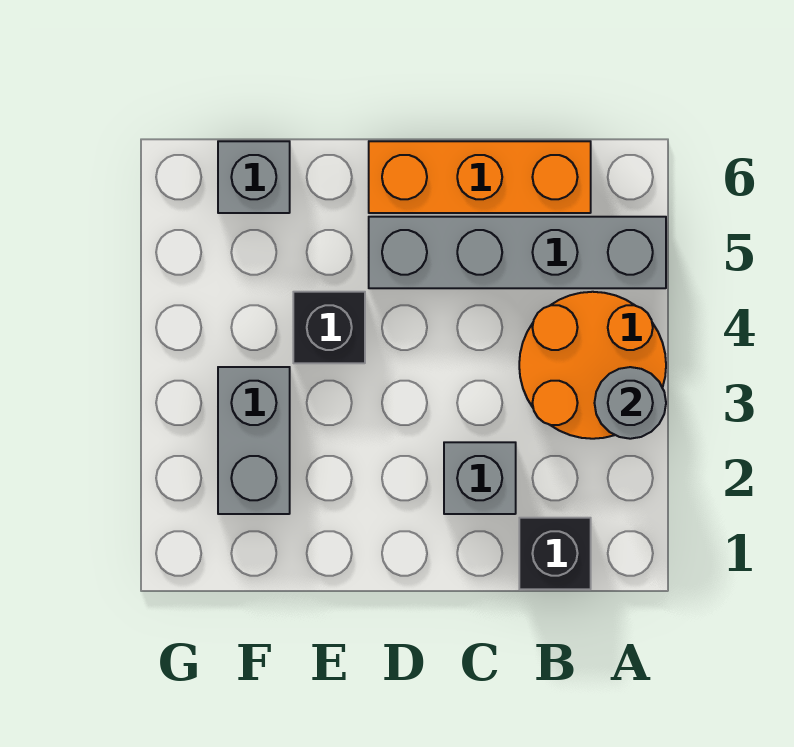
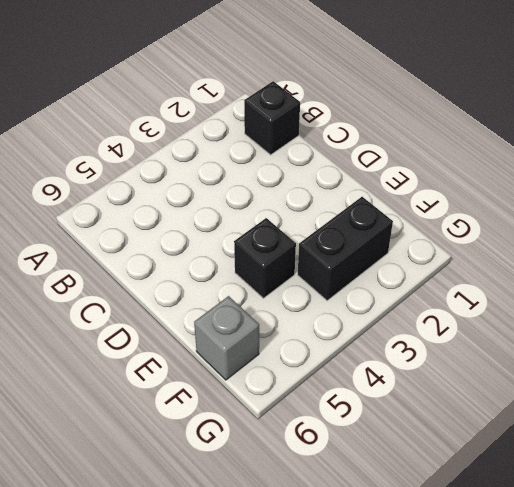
black 1x2 brick [298,197,393,300] -> grey 1x2 brick [218,367,290,514]
none -> orange 2x2 round brick [519,292,666,439]
none -> grey 1x4 brick [369,217,666,288]

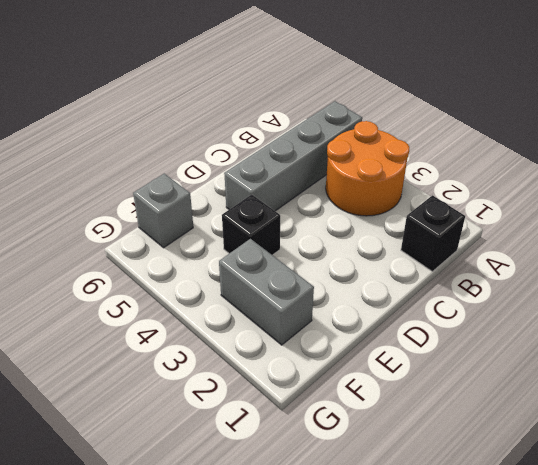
none -> orange 1x3 brick [369,141,591,213]
none -> grey 1x1 brick [444,442,516,514]

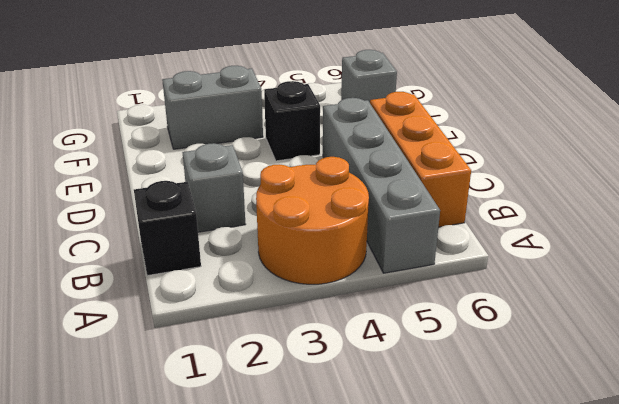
none -> grey 1x1 round brick [595,367,666,439]

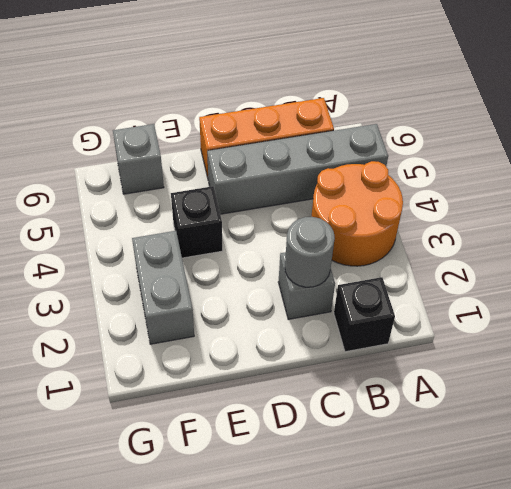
grey 1x1 round brick [285,217,335,287] -> grey 1x1 round brick moved to [595,367,666,439]

